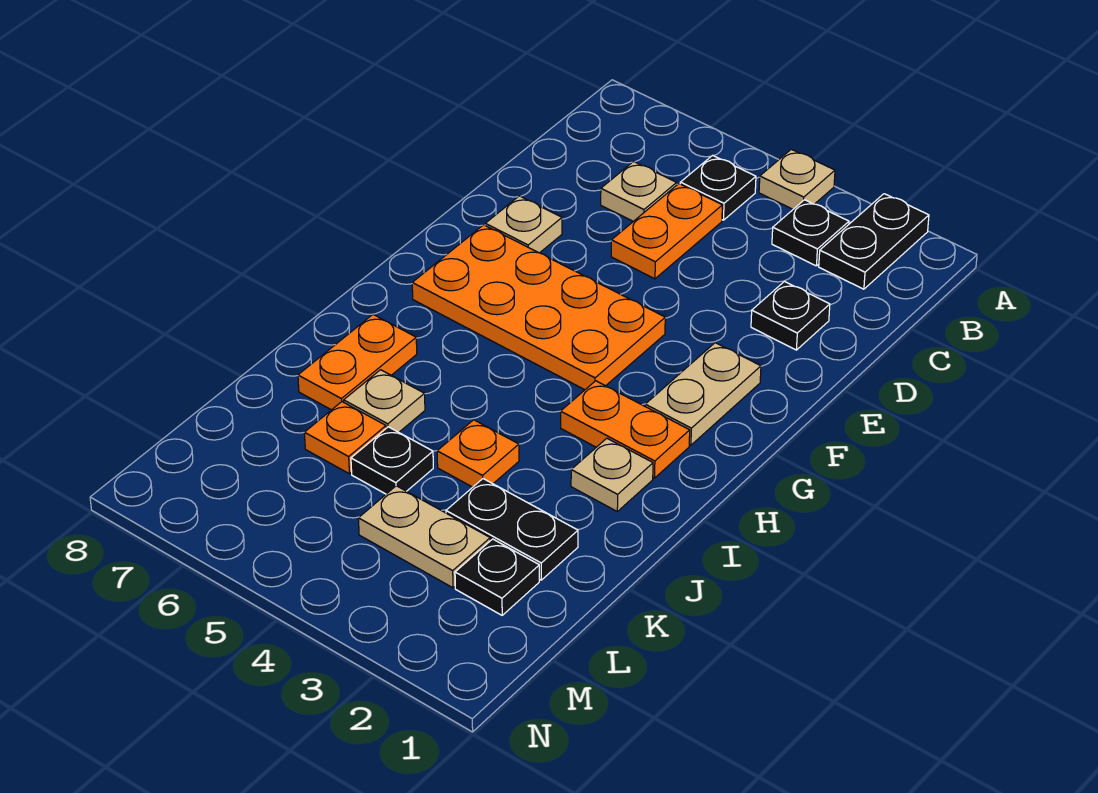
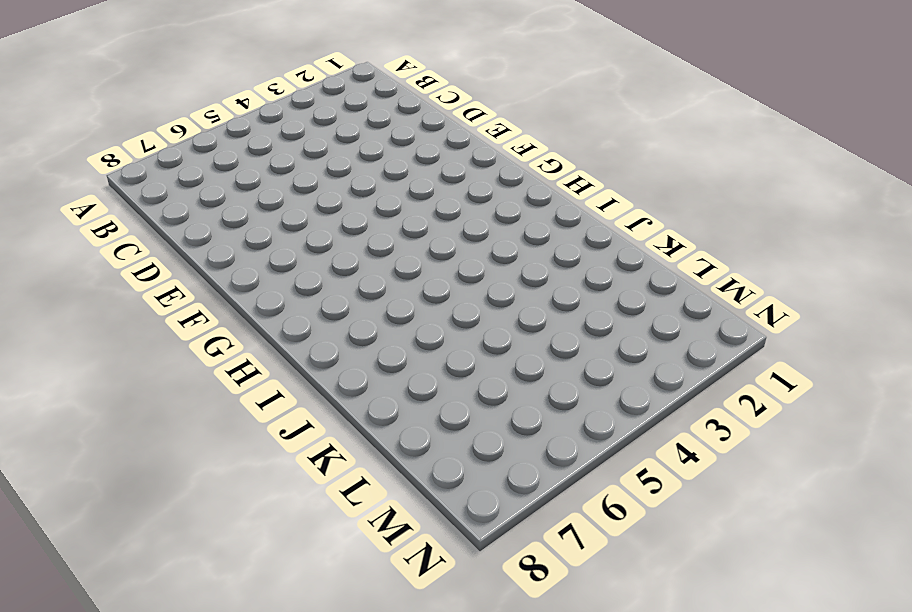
none -> black 1x2 plate [819,194,929,289]
none -> tan 1x1 plate [759,149,835,209]
none -> black 1x1 plate [772,200,849,266]

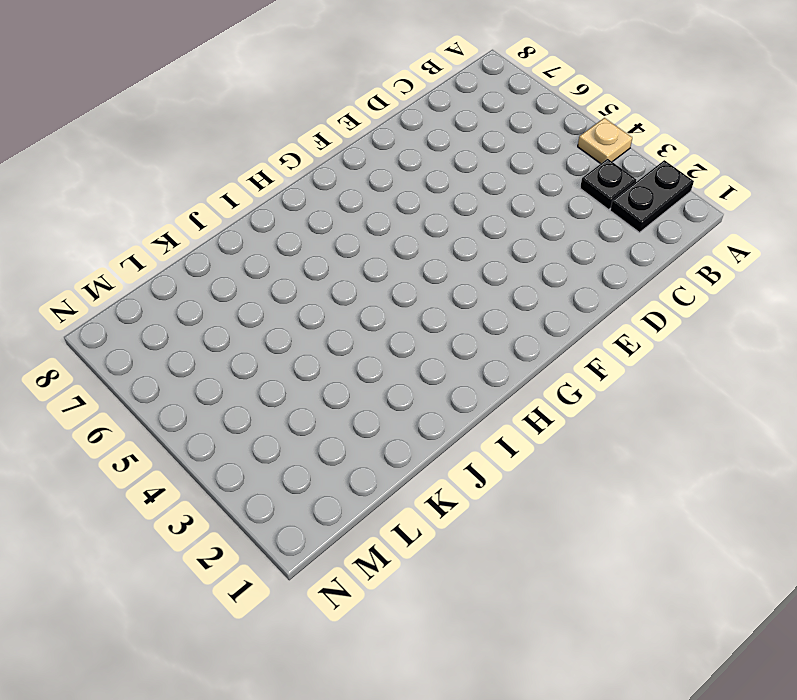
none -> black 1x1 plate [680,155,756,220]
none -> orange 1x2 plate [611,184,722,279]
none -> tan 1x1 plate [601,161,677,221]

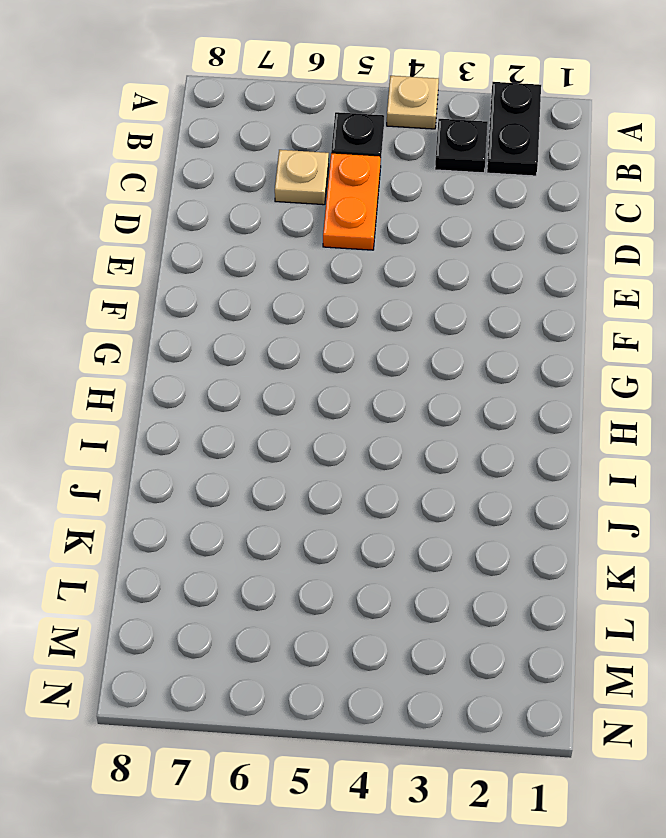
none -> black 1x1 plate [751,282,830,350]
none -> tan 1x1 plate [485,196,562,253]
none -> tan 1x2 plate [645,343,761,445]

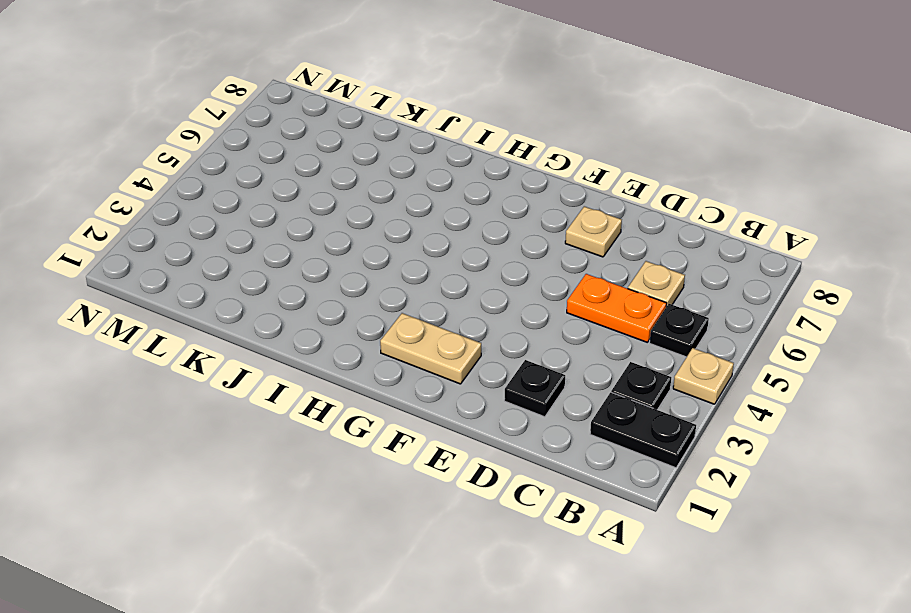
none -> orange 2x4 plate [412,225,665,390]
none -> orange 1x2 plate [561,381,690,478]
none -> tan 1x1 plate [571,438,653,511]

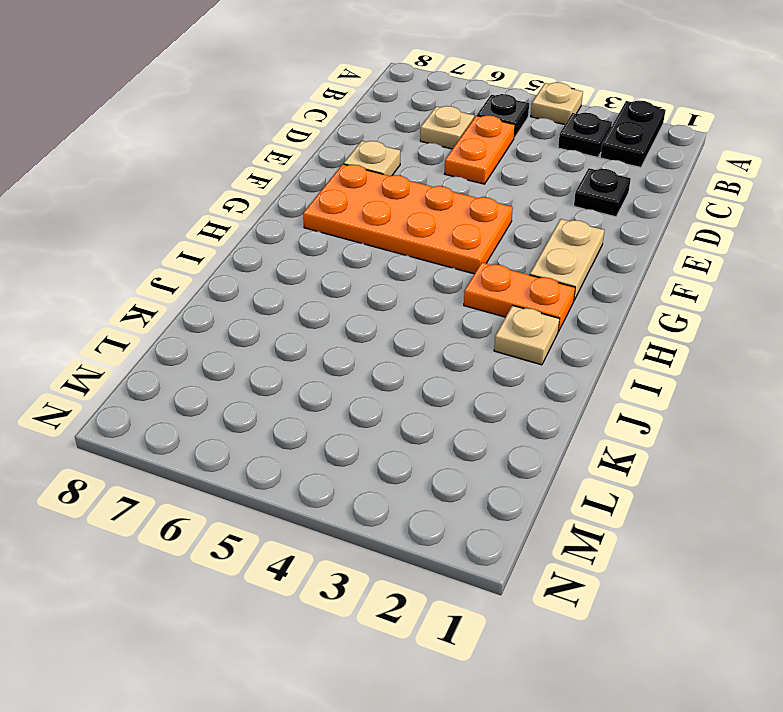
none -> orange 1x2 plate [298,315,417,410]
none -> orange 1x1 plate [437,420,519,487]
none -> tan 1x1 plate [344,370,425,432]

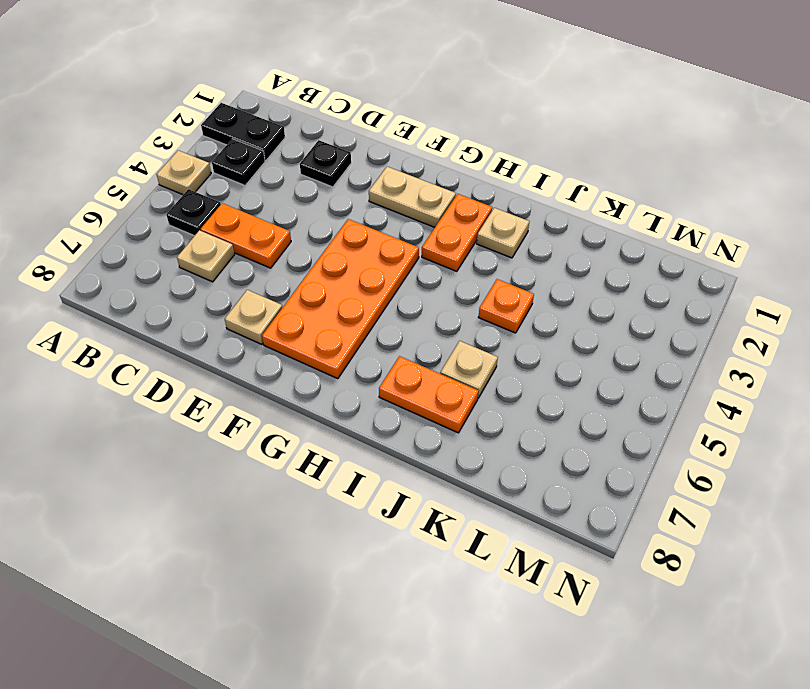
none -> black 1x2 plate [446,479,578,580]
none -> black 1x1 plate [351,427,433,494]
none -> orange 1x1 plate [304,402,386,474]

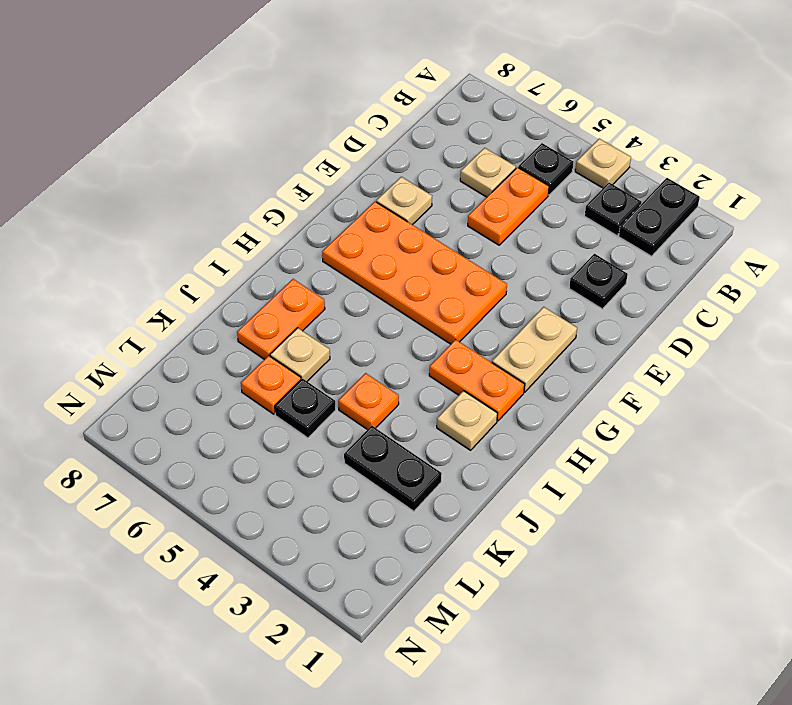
none -> black 1x1 plate [455,539,539,615]
none -> tan 1x2 plate [358,486,490,588]

